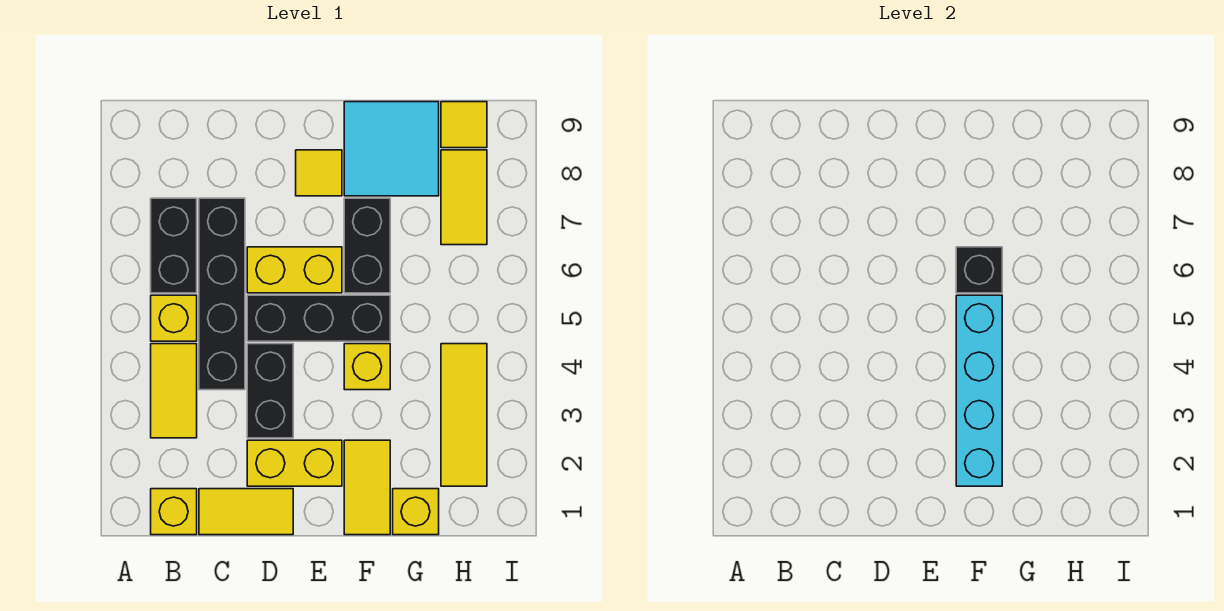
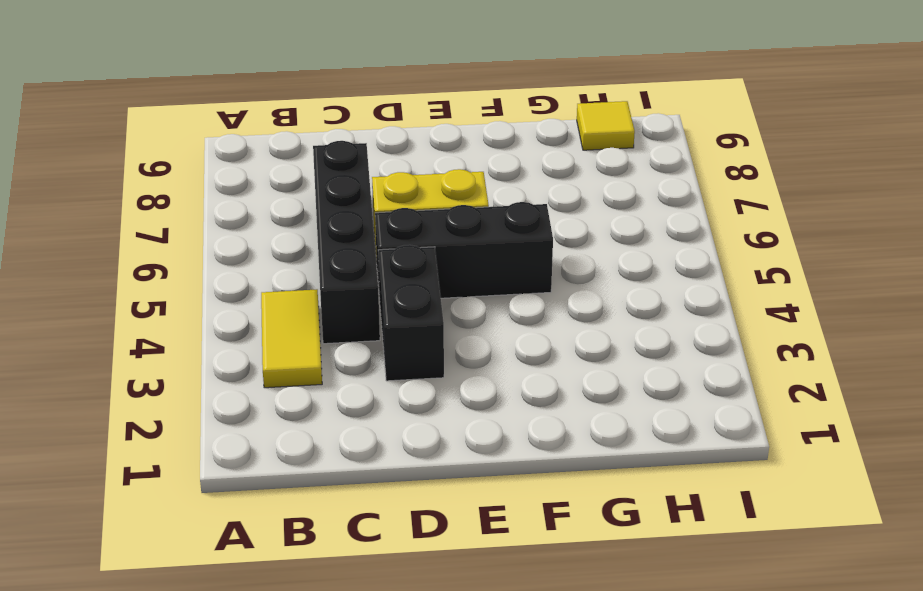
none -> yellow 1x1 brick [151,489,197,535]
none -> yellow 1x1 brick [151,295,197,341]
none -> black 1x2 brick [151,198,197,293]

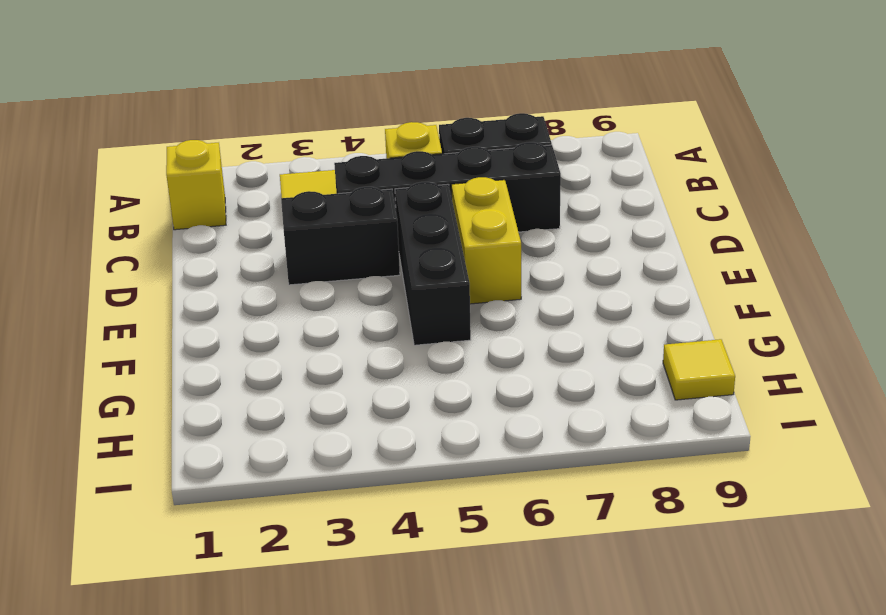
none -> yellow 1x2 tile [199,489,293,535]
none -> yellow 1x2 brick [247,440,342,486]
none -> yellow 1x1 tile [296,150,342,196]

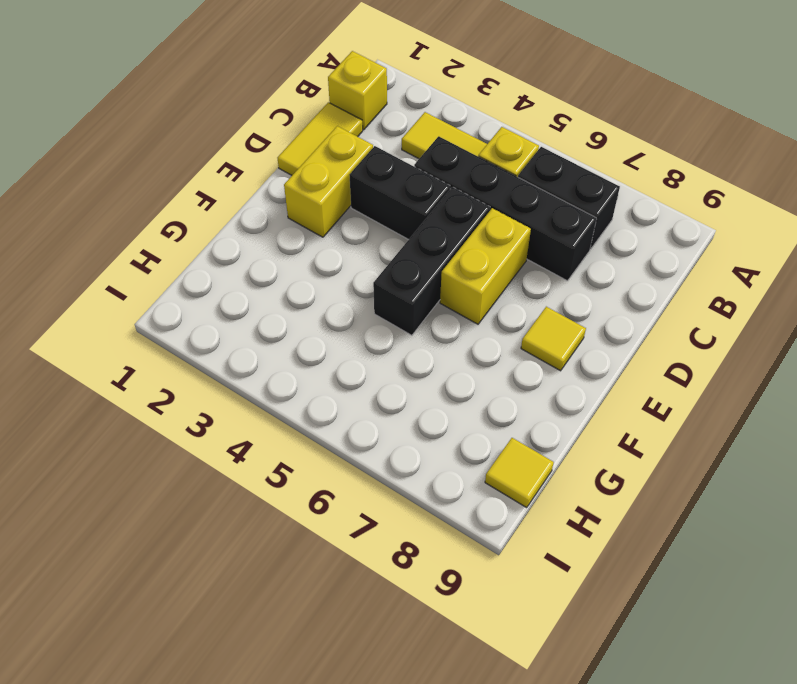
none -> yellow 1x2 tile [344,440,390,535]
none -> yellow 1x1 brick [344,344,390,390]
none -> black 1x2 brick [344,198,390,293]

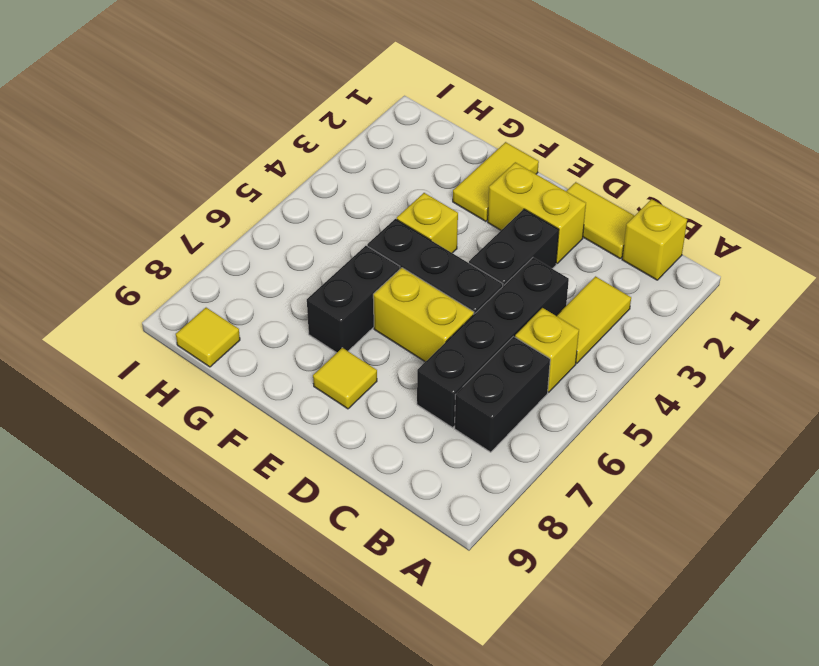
none -> cyan 2x2 tile [344,102,439,196]
none -> yellow 1x1 brick [393,489,439,535]
none -> yellow 1x3 tile [441,344,487,486]

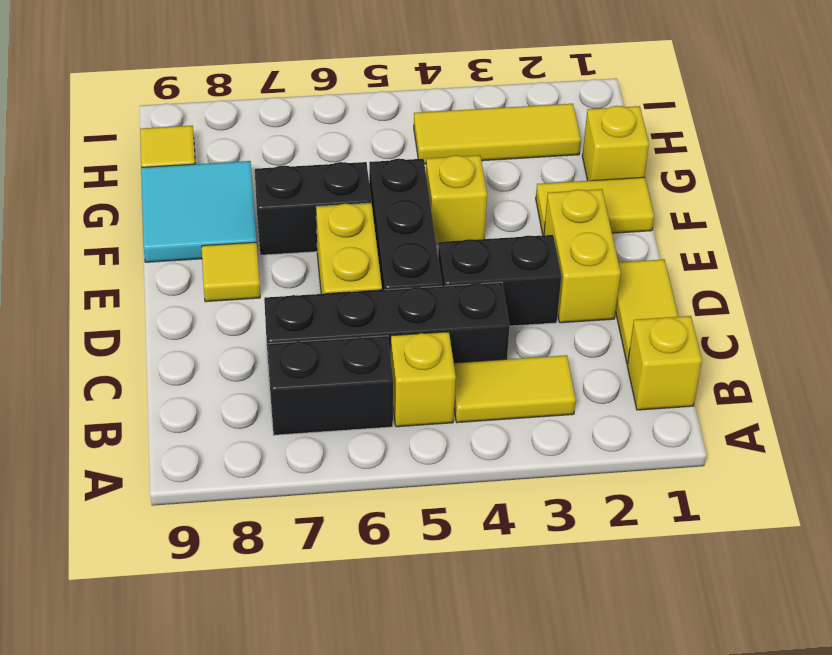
none -> yellow 1x2 tile [441,150,487,245]
none -> cyan 1x4 brick [956,295,1002,486]
none -> black 1x1 brick [956,247,1002,293]

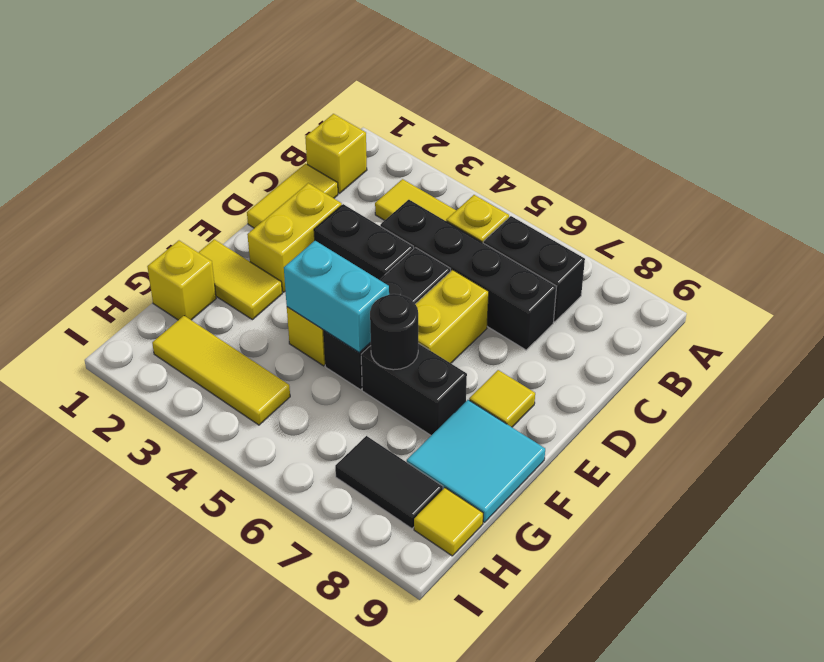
cyan 1x2 brick [284,241,389,353] -> cyan 1x4 brick [956,295,1002,486]
black 1x1 round brick [370,294,418,370] -> black 1x1 brick [956,247,1002,293]
black 1x2 tile [335,436,443,528] -> yellow 1x2 tile [441,150,487,245]

